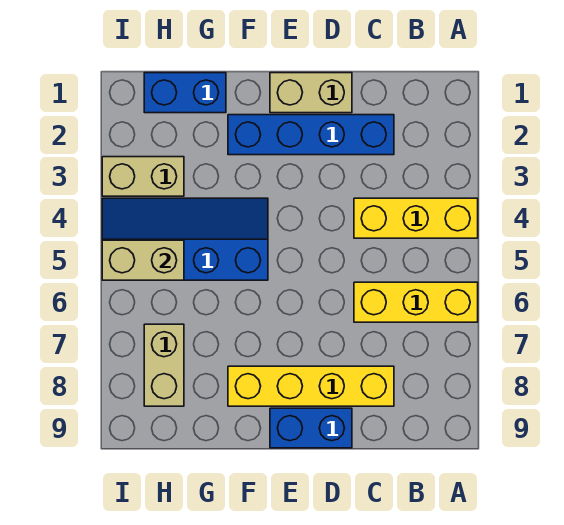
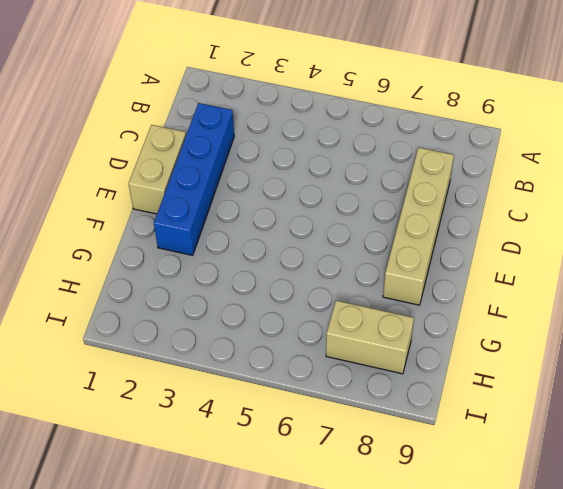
tan 1x4 brick [383,148,454,305] -> yellow 1x4 brick [228,366,394,406]
none -> yellow 1x3 brick [354,198,478,238]
none -> yellow 1x3 brick [354,282,478,322]

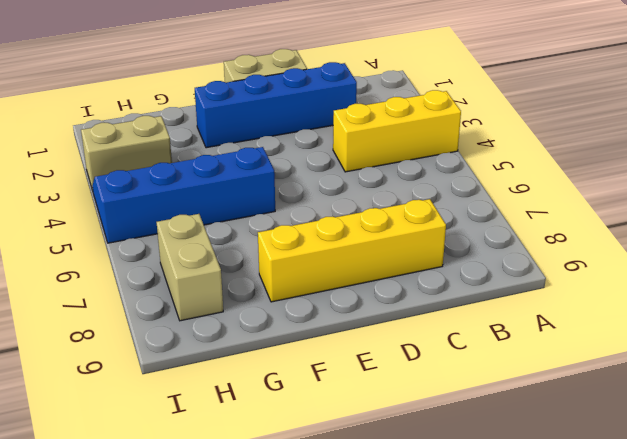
none -> yellow 1x3 brick [354,282,478,322]
none -> blue 1x2 brick [270,408,352,448]

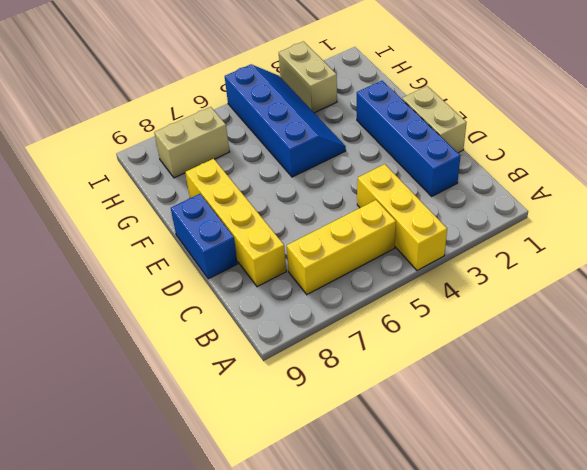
yellow 1x3 brick [287,200,396,294] -> yellow 1x3 brick turned to [354,282,478,322]
none -> blue 1x2 brick [144,73,226,113]
none -> tan 1x2 brick [102,240,184,280]

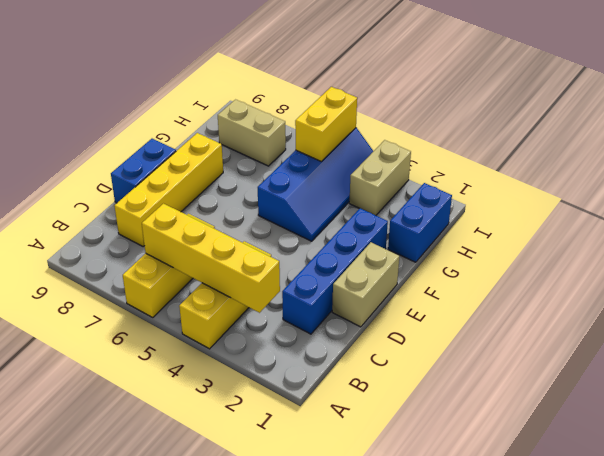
yellow 1x4 brick [142,204,280,313] -> none
yellow 1x2 brick [295,87,357,161] -> tan 1x2 brick [102,240,184,280]

